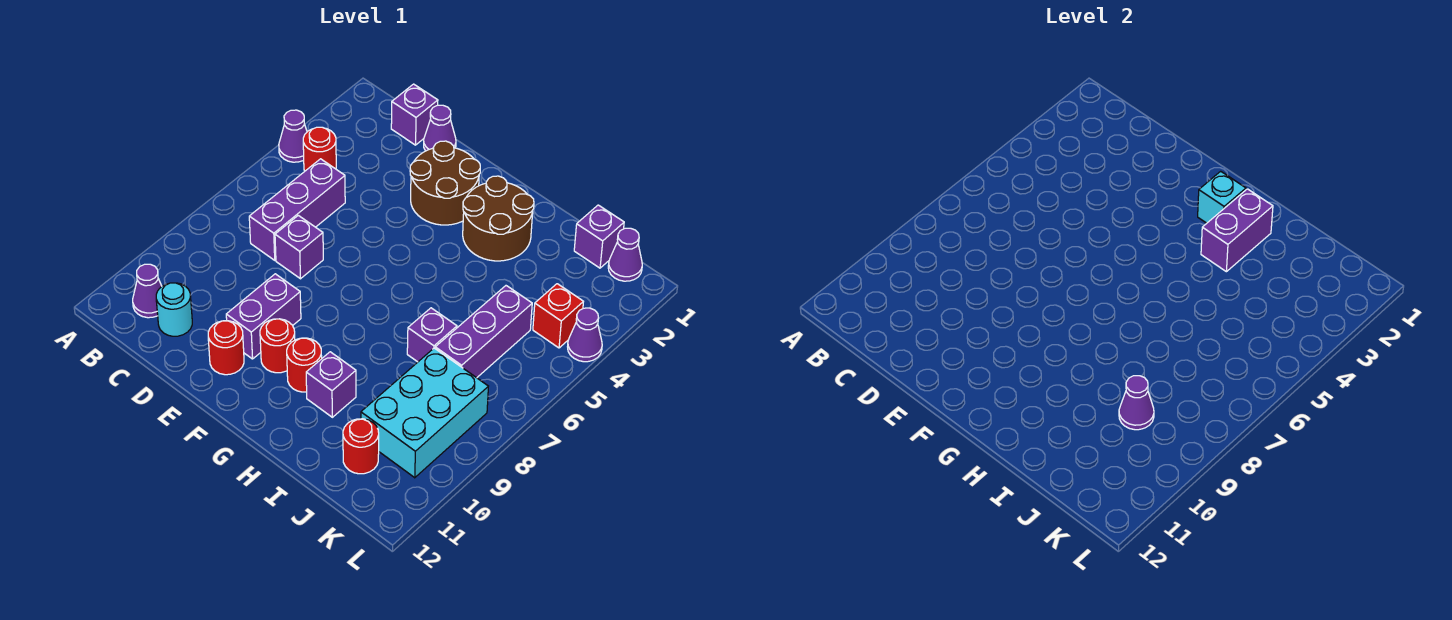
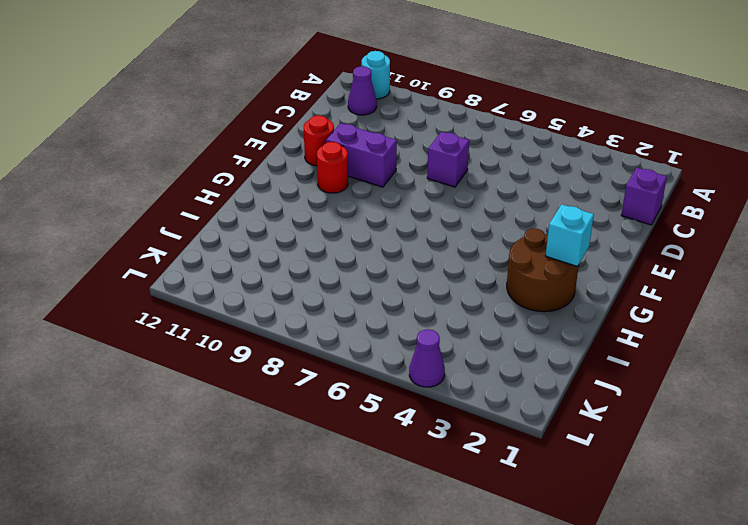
cyan 1x1 round brick [362,51,390,99] -> cyan 1x1 round brick moved to [156,283,192,336]
none -> purple 1x1 cone [279,110,307,162]
none -> red 1x1 round brick [303,127,336,171]
none -> purple 1x3 brick [249,159,345,260]

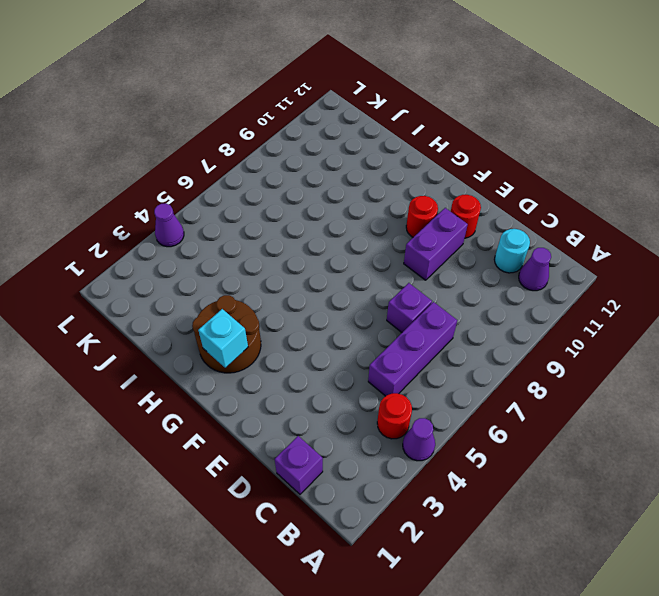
none -> purple 1x1 cone [424,105,456,151]
none -> brown 2x2 round brick [410,141,480,225]
none -> red 1x1 round brick [287,338,322,392]

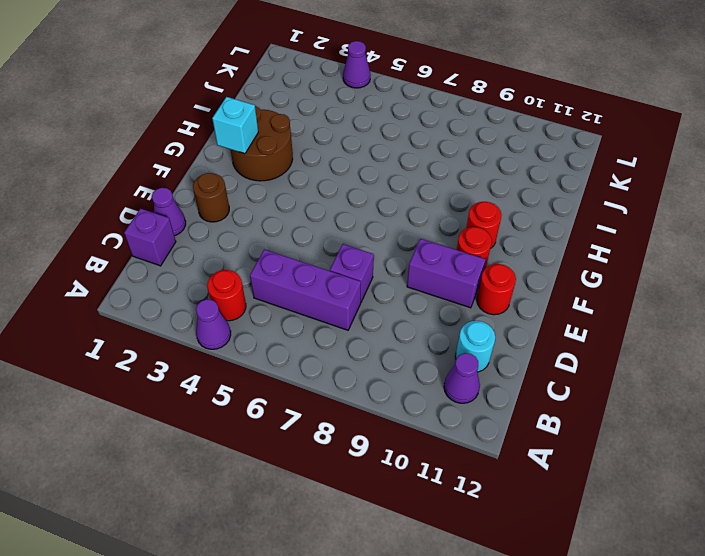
brown 1x1 round brick [193,173,229,222] -> brown 2x2 round brick [410,141,480,225]
none -> purple 1x1 brick [306,352,356,417]
none -> purple 1x1 brick [407,308,457,362]
none -> purple 1x1 brick [574,205,624,268]

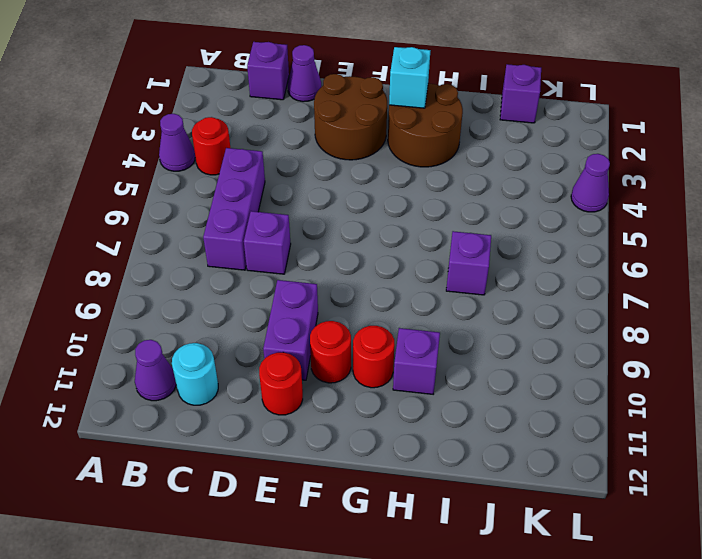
none -> purple 1x3 brick [435,286,532,378]
none -> cyan 2x3 brick [361,348,488,478]
none -> red 1x1 round brick [343,419,379,474]

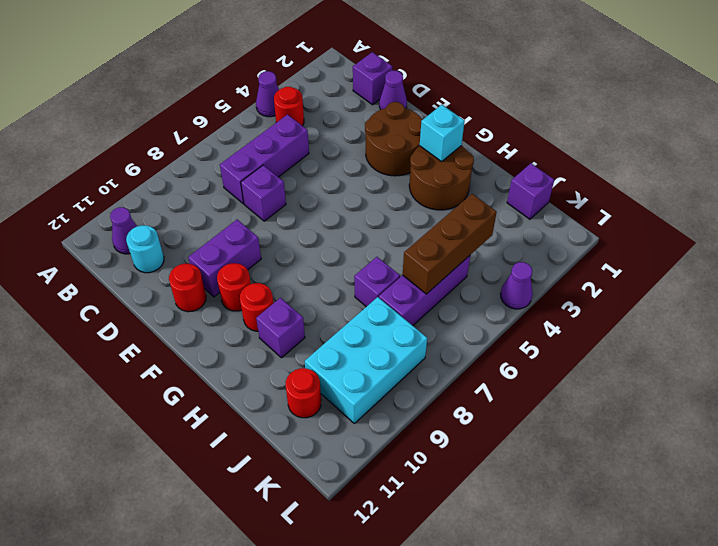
brown 1x3 brick [403,194,497,294] -> none
none -> purple 1x1 cone [608,228,642,281]
none -> red 1x1 brick [533,284,583,348]
none -> purple 1x2 brick [1201,189,1273,272]

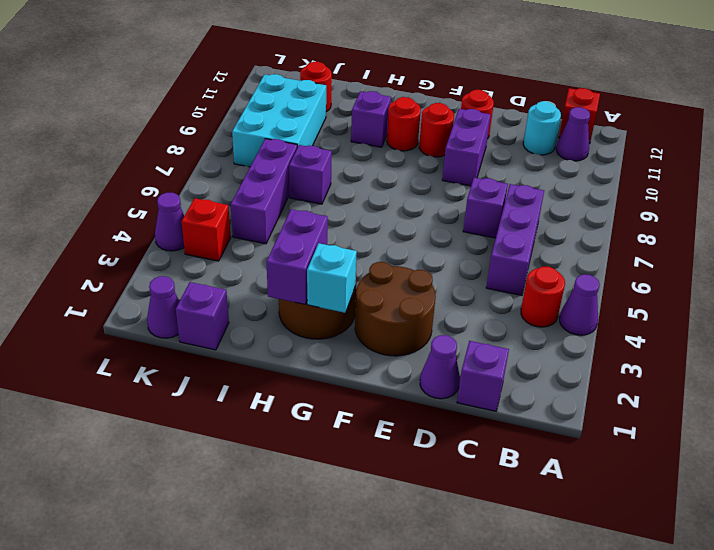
red 1x1 brick [559,88,600,144] -> none
none -> purple 1x1 cone [1119,376,1154,430]

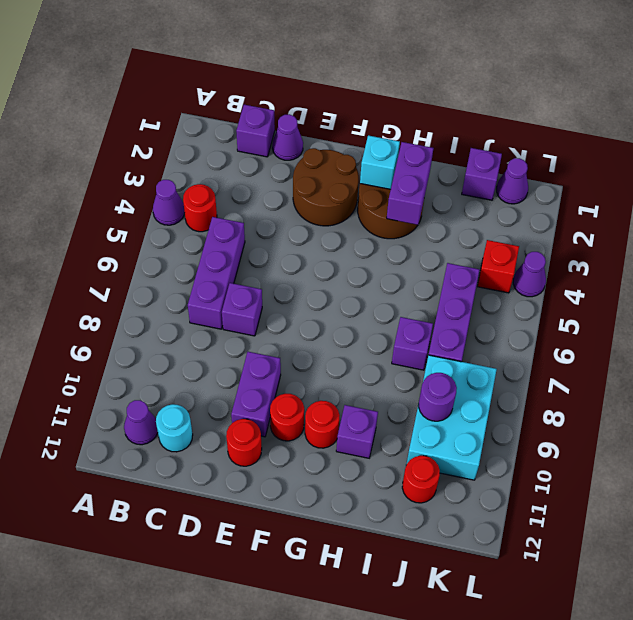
purple 1x1 round brick [419,373,457,421] -> purple 1x1 cone [1119,376,1154,430]

